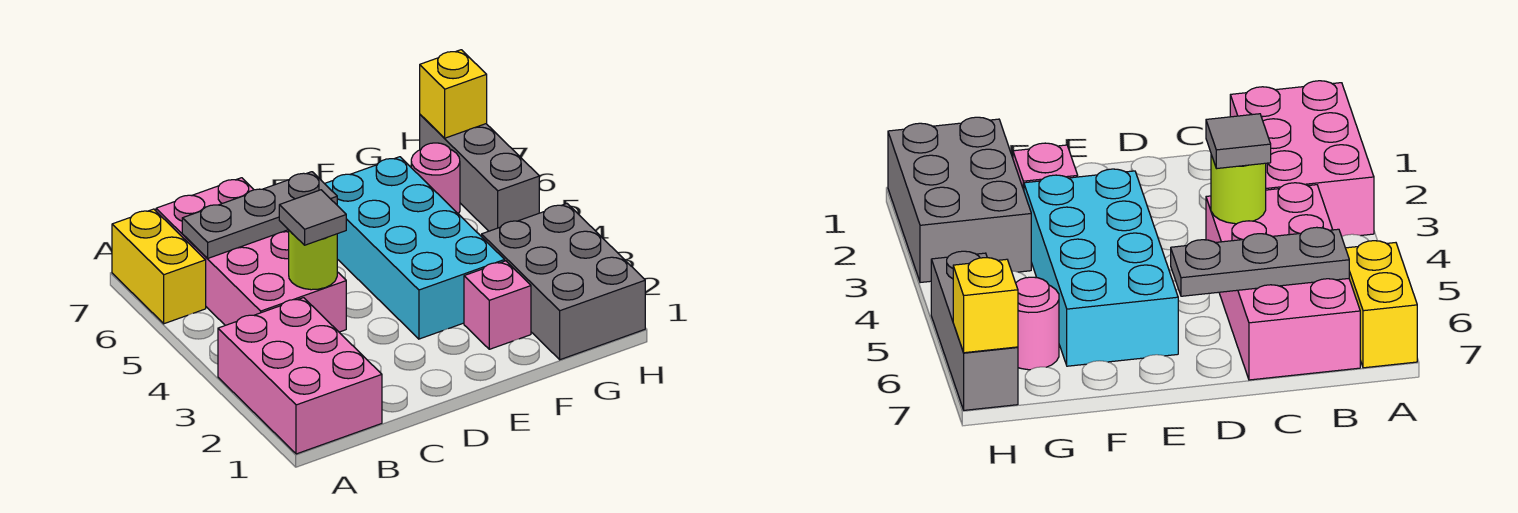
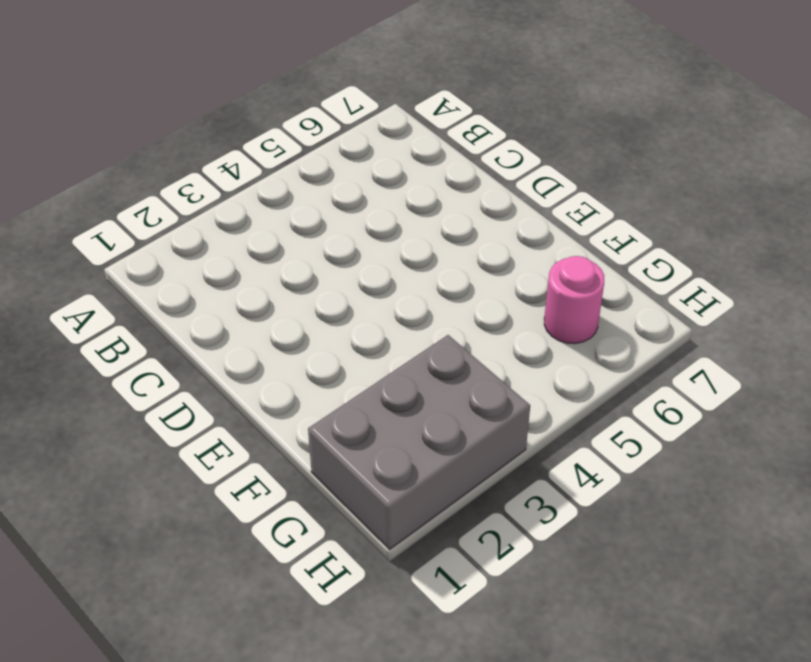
none -> pink 2x3 brick [218,298,382,454]
none -> yellow 1x2 brick [112,209,206,324]
none -> pink 2x4 brick [156,178,346,332]

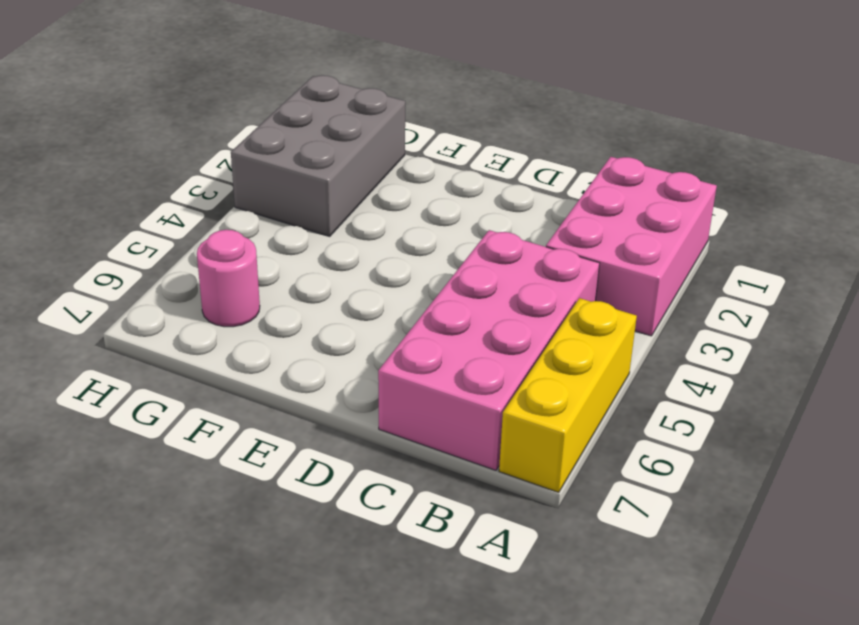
yellow 1x3 brick [499,298,637,492] -> yellow 1x2 brick [112,209,206,324]
none -> cyan 2x4 brick [325,157,505,339]
none -> pink 1x1 brick [464,261,531,349]
none -> grey 1x3 brick [420,115,539,231]

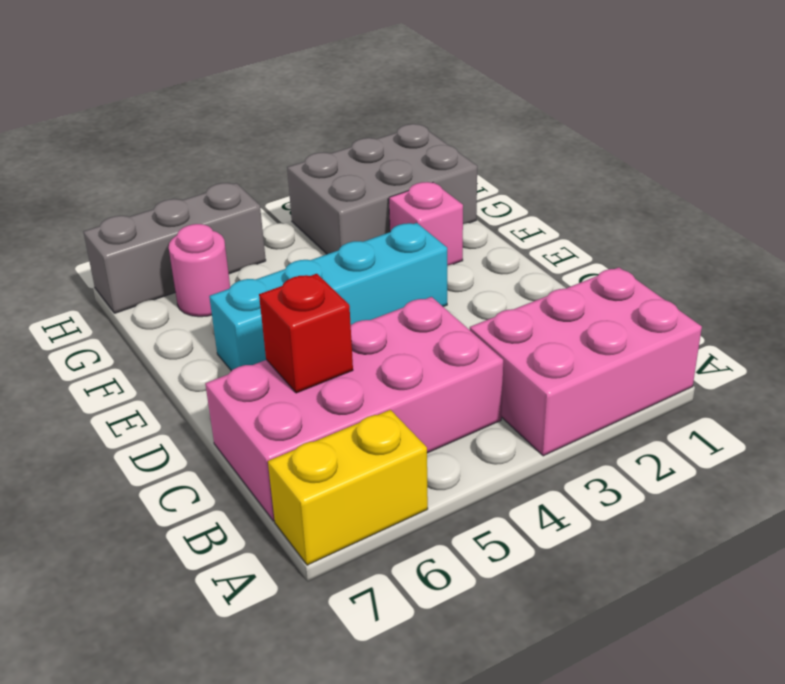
red 1x1 brick [259,274,353,393] -> grey 1x3 plate [182,172,337,258]
cyan 1x4 brick [209,223,447,371] -> cyan 2x4 brick [325,157,505,339]
none -> lime 1x1 round brick [289,231,337,290]
none -> yellow 1x1 brick [420,50,487,138]
none -> grey 1x1 tile [279,190,346,245]

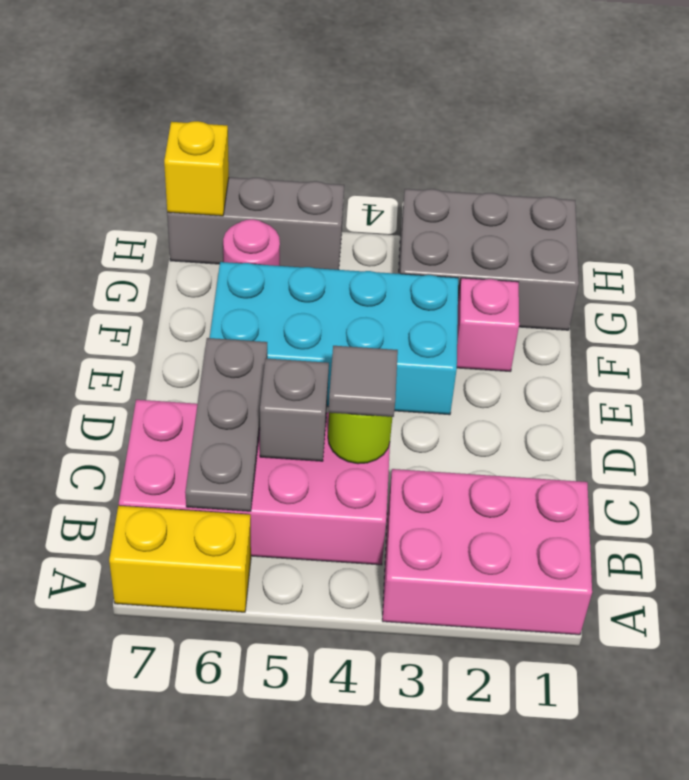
grey 1x1 brick [260,358,329,461] -> none

